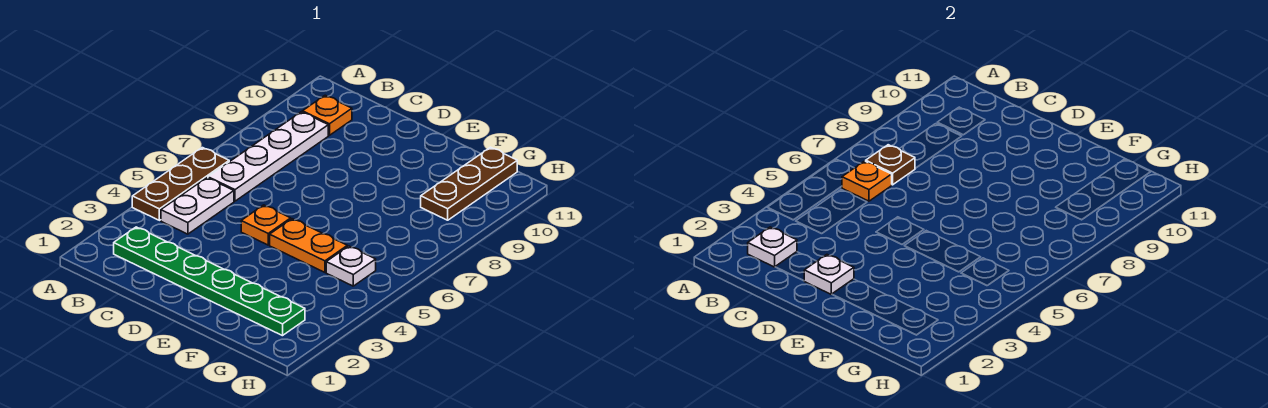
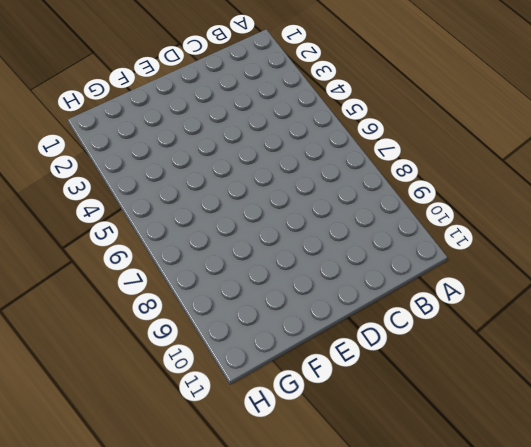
none -> brown 1x3 plate [132,148,229,220]
none -> green 1x6 plate [114,227,305,336]
none -> white 1x2 plate [161,178,234,234]

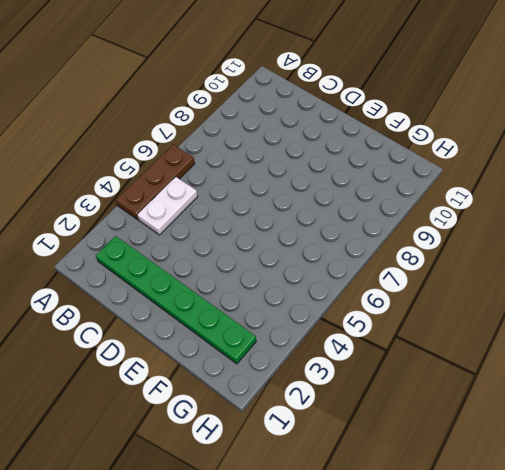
none -> white 1x4 plate [208,112,328,201]
none -> orange 1x1 plate [302,95,352,135]
none -> orange 1x1 plate [241,205,291,245]

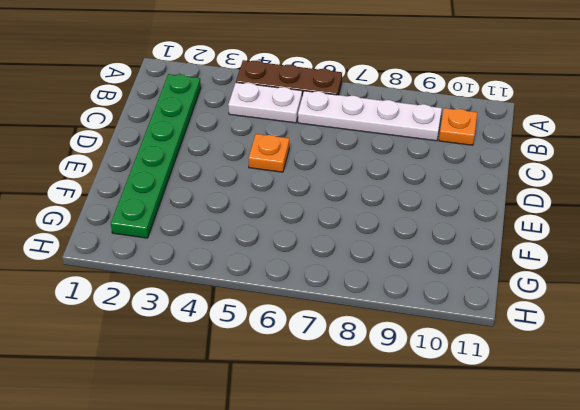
none -> orange 1x2 plate [270,219,347,272]
none -> white 1x1 plate [326,246,376,286]
none -> brown 1x3 plate [421,147,517,220]

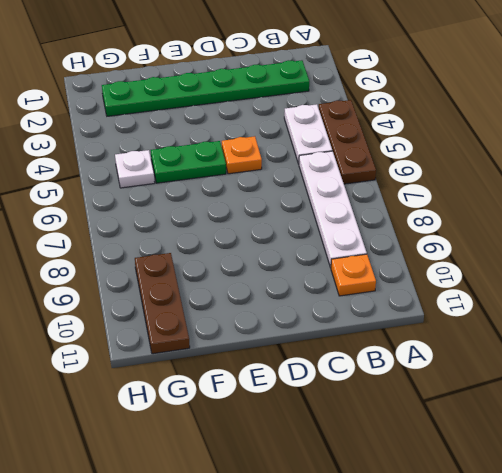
green 1x2 plate [151,141,226,183] -> orange 1x2 plate [270,219,347,272]
none -> white 1x1 plate [748,227,797,267]
none -> orange 1x1 plate [842,161,892,201]
none -> brown 1x1 plate [866,145,915,185]

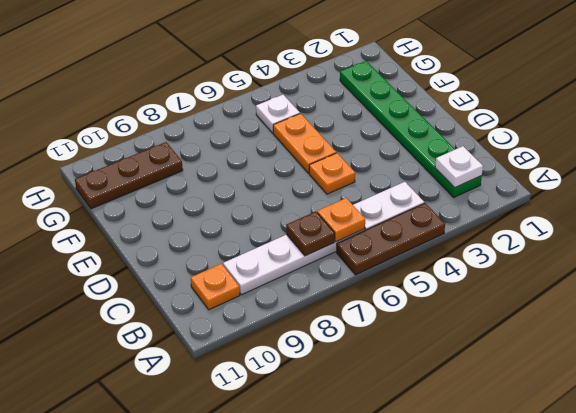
none -> white 1x1 plate [804,255,854,294]

